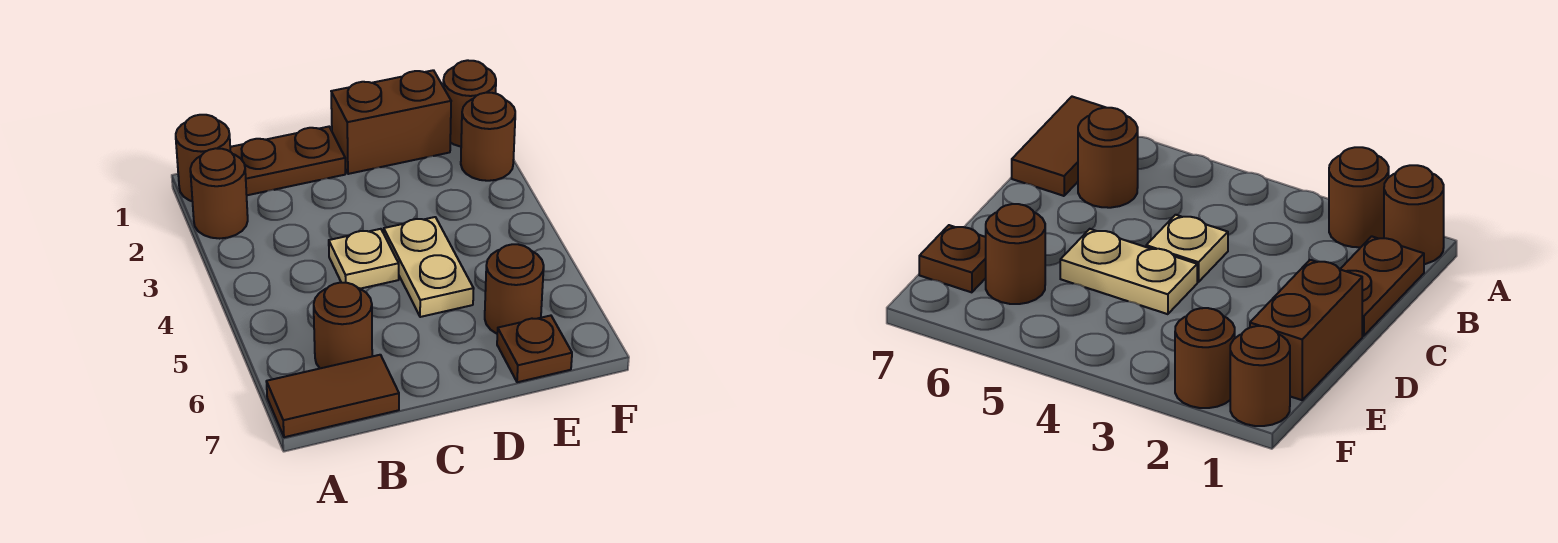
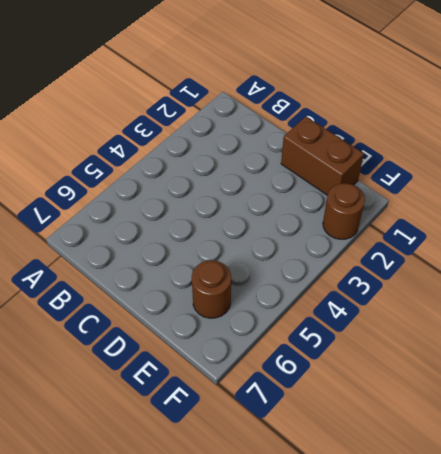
none -> brown 1x1 round brick [176,115,230,201]
none -> brown 1x1 round brick [190,148,248,239]
none -> brown 1x2 tile [266,355,399,437]

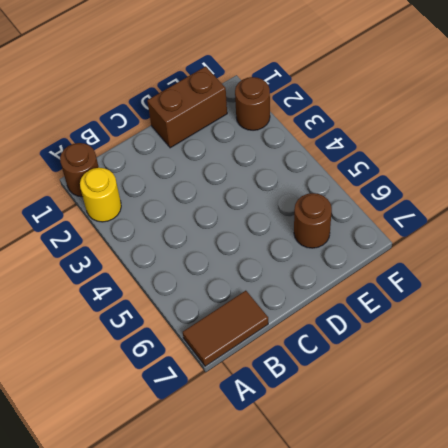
yellow 1x1 round brick [80,168,121,222] -> brown 1x1 round brick [190,148,248,239]
none -> brown 1x2 plate [230,127,345,195]
none -> brown 1x1 round brick [314,283,372,368]
none -> tan 1x1 plate [329,229,399,289]

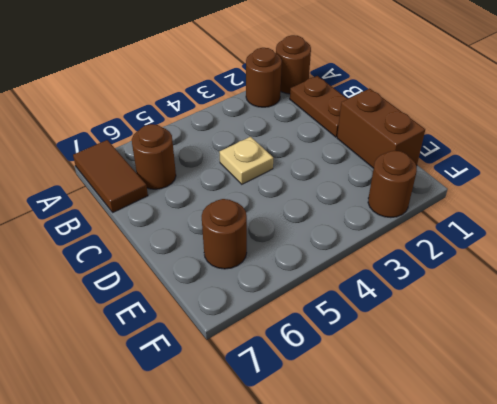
none -> tan 1x2 plate [384,217,474,317]
none -> brown 1x1 plate [497,316,572,382]
none -> brown 1x1 round brick [443,60,496,147]

